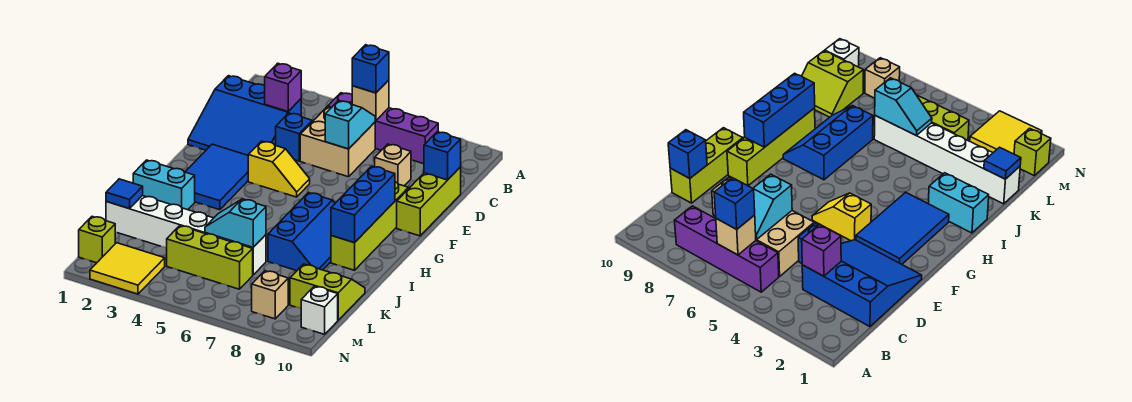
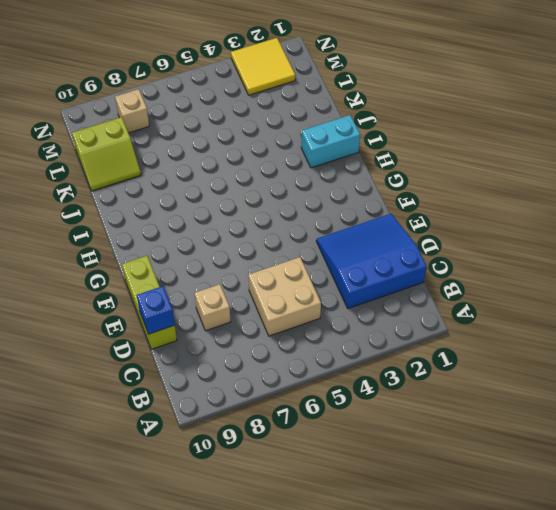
none -> purple 1x4 brick [328,93,438,164]
none -> blue 1x1 brick [276,113,312,161]
none -> blue 2x3 tile [185,144,248,210]

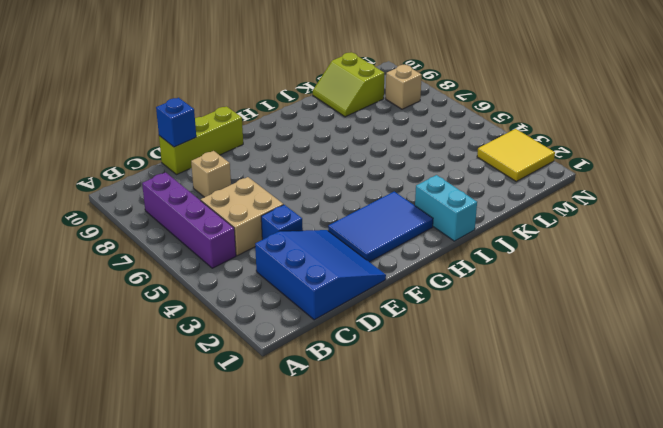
none -> yellow 1x2 slope [248,141,310,197]
none -> lime 1x4 brick [331,182,409,270]
none -> blue 2x3 slope [268,193,335,271]

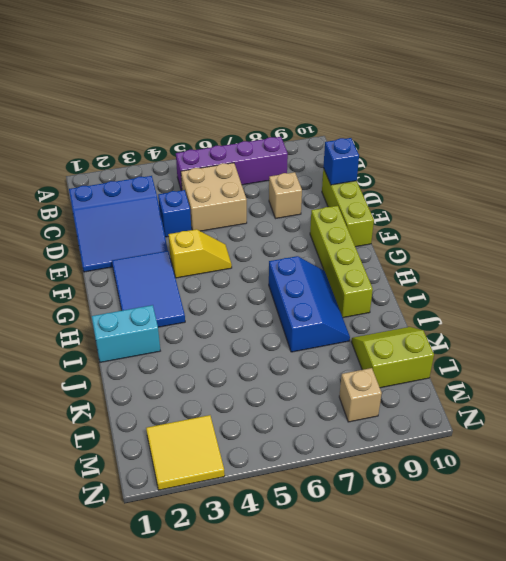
none -> white 1x6 brick [106,196,266,275]
none -> lime 1x3 brick [167,226,253,289]
none -> lime 1x1 brick [79,217,115,263]

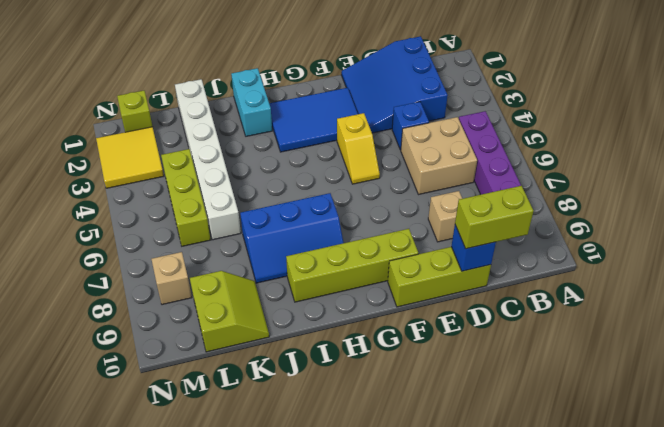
lime 1x2 brick [455,186,533,249] -> none
none -> white 1x1 brick [301,286,338,334]
none -> tan 1x1 brick [352,80,389,121]
none -> purple 1x1 brick [265,63,301,111]

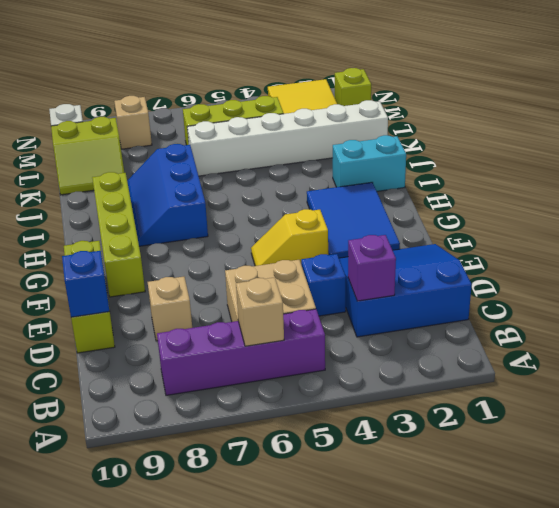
none -> cyan 1x2 slope [325,100,375,149]
none -> blue 1x3 brick [331,166,395,243]
none -> blue 1x1 tile [106,179,143,209]

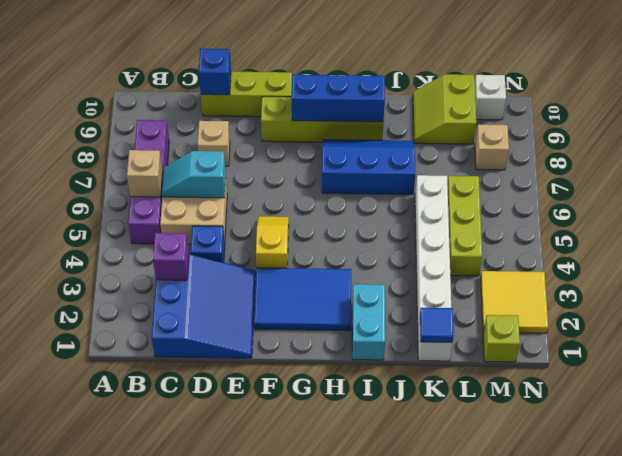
none -> cyan 1x2 slope [205,199,266,247]
none -> blue 1x1 brick [352,45,389,93]

